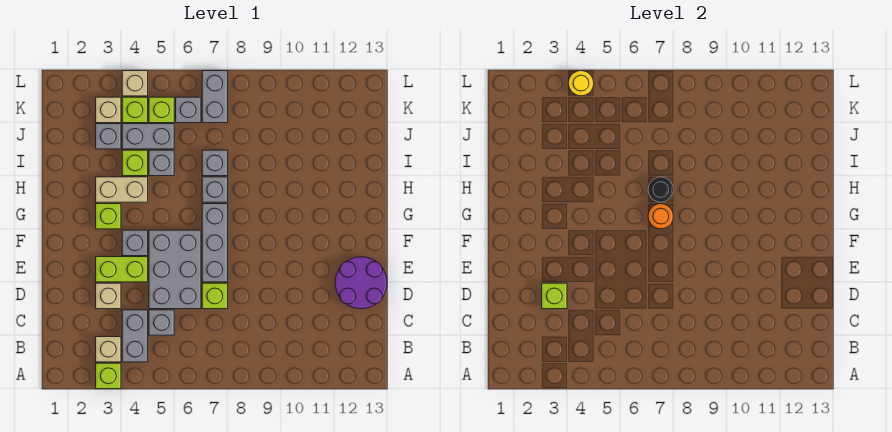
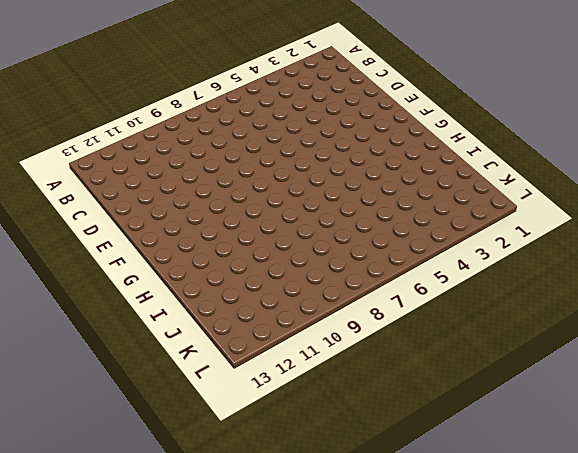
none -> lime 1x1 brick [96,363,121,389]
none -> tan 1x1 brick [96,337,121,362]
none -> grey 1x2 brick [122,310,148,362]

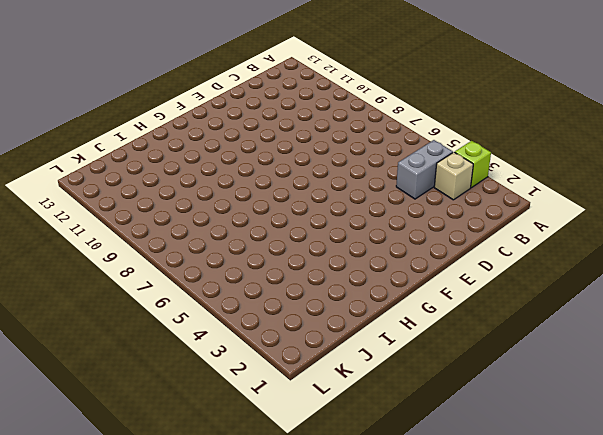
none -> grey 1x1 brick [149,310,174,335]
none -> tan 1x1 brick [96,283,121,309]
none -> grey 2x3 brick [149,230,201,309]

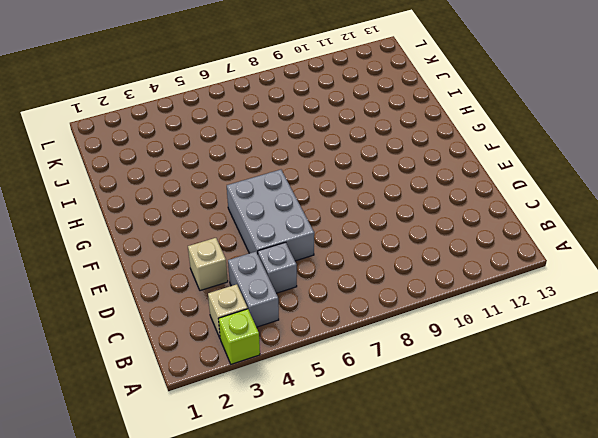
none -> lime 1x1 brick [202,283,228,309]
none -> purple 2x2 round brick [335,257,387,309]
none -> lime 1x2 brick [96,257,148,282]

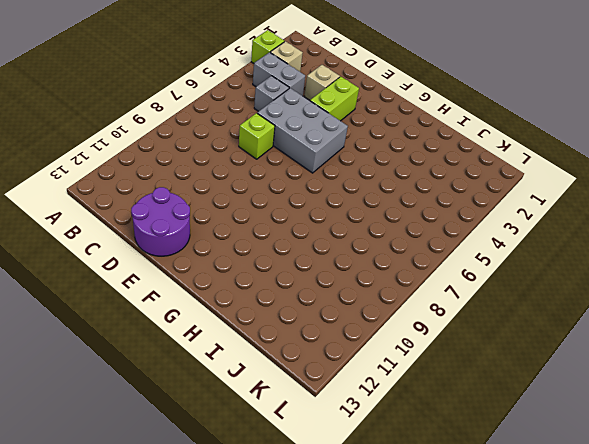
none -> grey 1x3 brick [202,204,228,282]
none -> grey 1x1 brick [122,230,148,256]
none -> lime 1x1 brick [96,204,121,229]

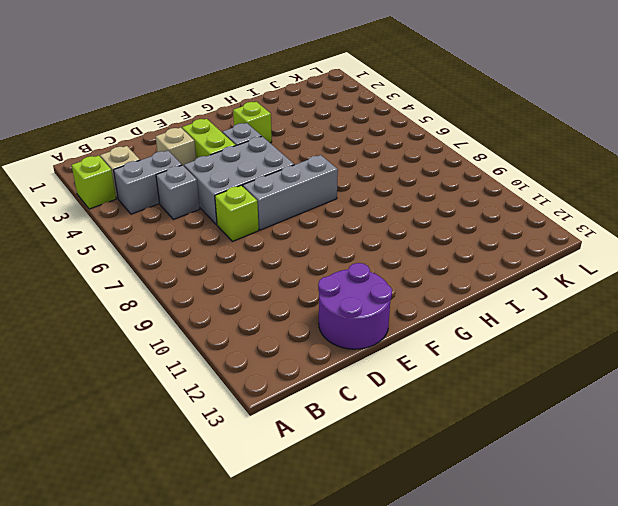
none -> tan 1x2 brick [96,177,148,202]
none -> grey 1x1 brick [202,177,228,202]
none -> lime 1x1 brick [122,150,148,176]

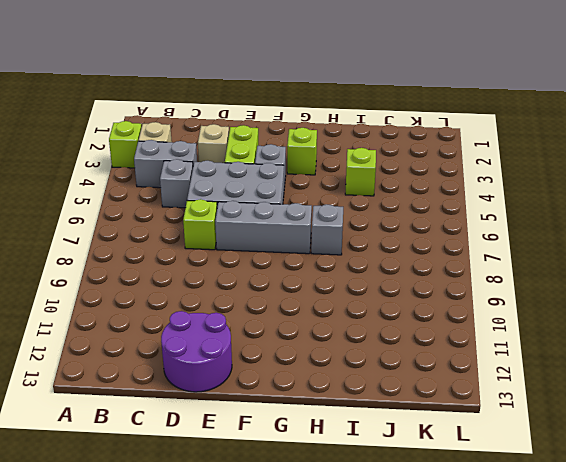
none -> tan 1x2 brick [96,177,148,202]
none -> grey 1x1 brick [149,150,174,176]
none -> grey 1x1 brick [202,150,228,176]

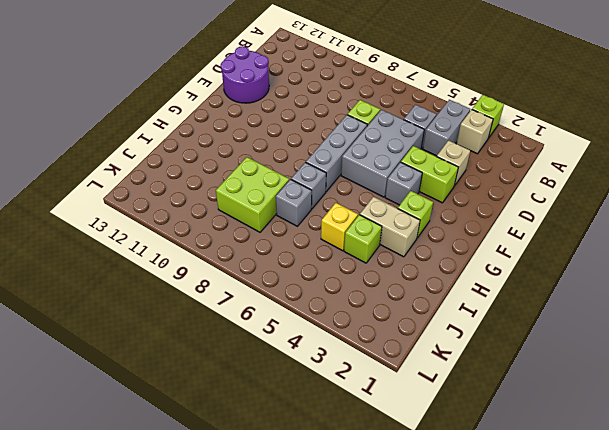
yellow 1x1 brick [321,203,358,251] -> grey 1x1 brick [149,150,174,176]
lime 2x2 brick [216,157,289,232] -> none
none -> grey 1x1 brick [96,124,121,149]
none -> grey 1x2 brick [122,124,174,149]
none -> tan 1x1 brick [96,97,121,123]

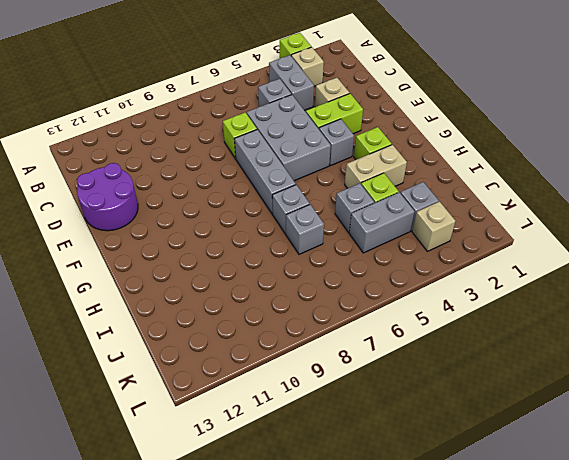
none -> lime 1x1 brick [122,97,148,123]
none -> lime 1x1 brick [149,97,174,123]
none -> grey 1x1 brick [176,97,201,123]

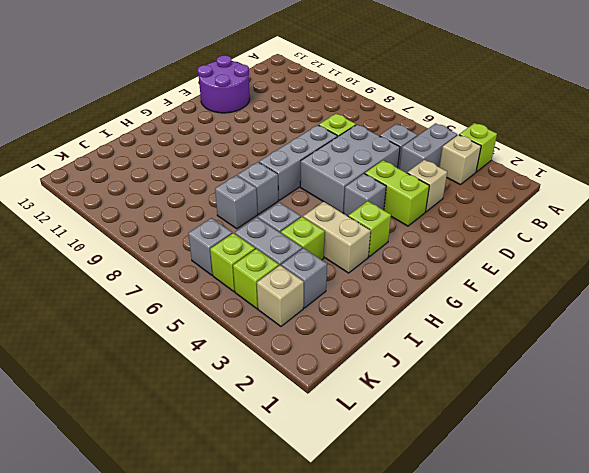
none -> grey 1x2 brick [202,71,228,123]
none -> tan 1x1 brick [122,71,148,96]
none -> lime 1x1 brick [542,283,567,309]

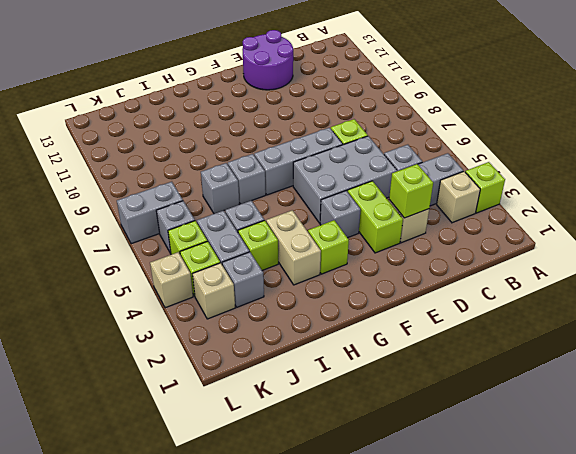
none -> orange 1x1 round brick [648,204,673,229]
none -> black 1x1 round brick [648,177,673,202]
none -> yellow 1x1 round brick [568,71,594,96]

